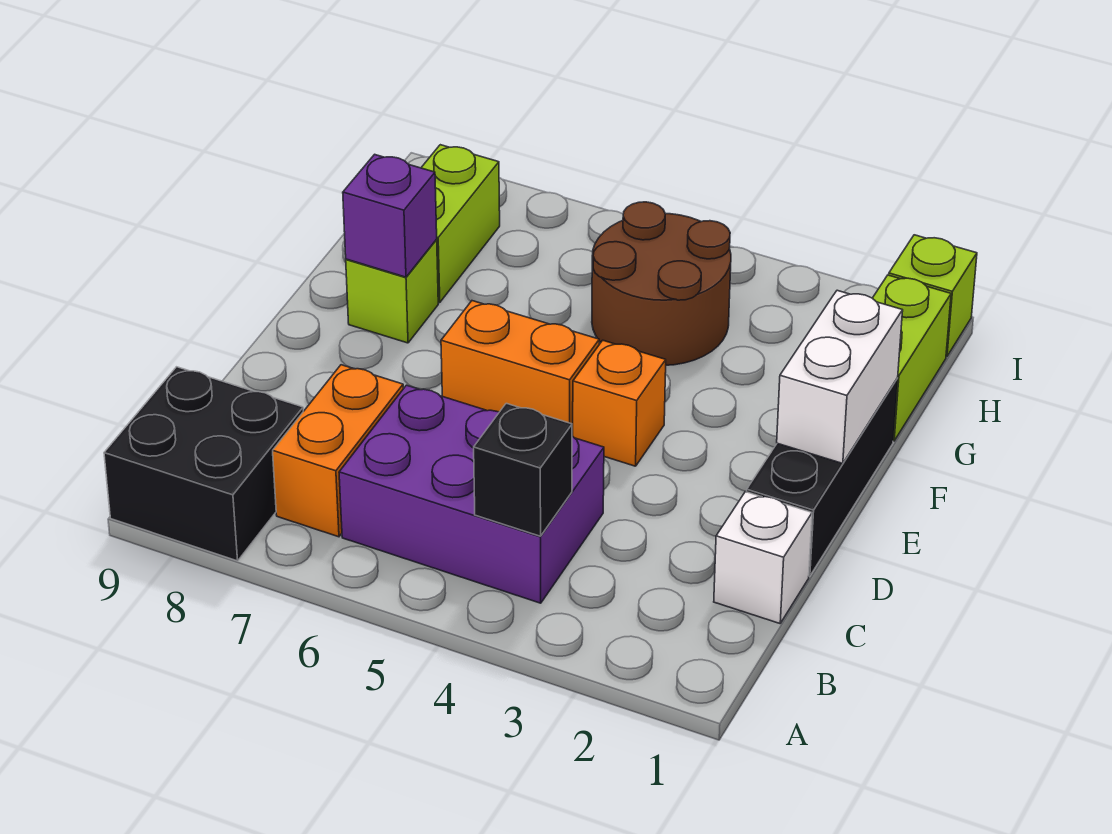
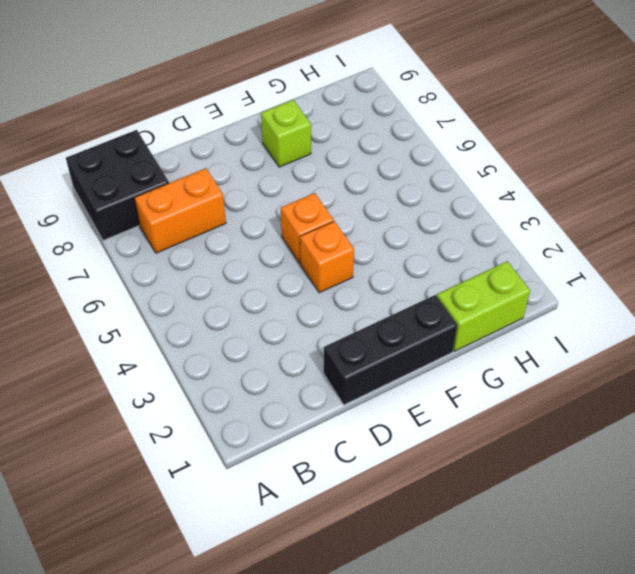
orange 1x1 brick [281,193,334,263] -> orange 1x2 brick [441,301,599,436]
none -> purple 2x3 brick [339,385,604,603]
none -> white 1x1 brick [714,492,812,623]
none -> brown 2x2 round brick [592,202,731,365]

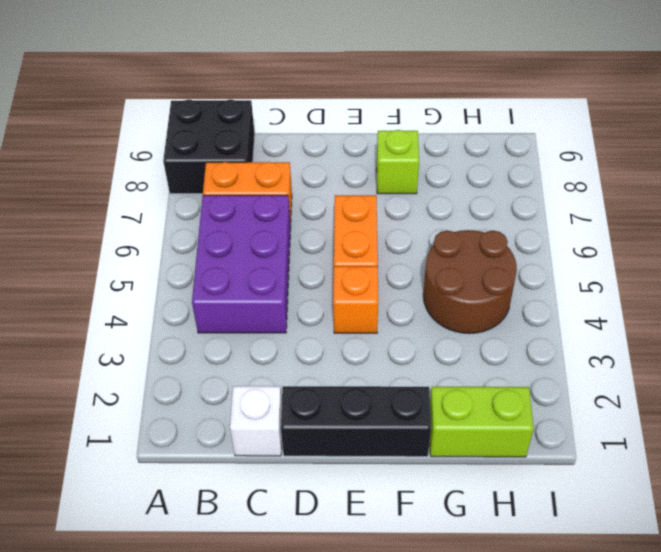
none -> lime 1x2 brick [421,145,500,303]
none -> lime 1x1 brick [889,235,977,357]
none -> black 1x1 brick [474,403,572,536]

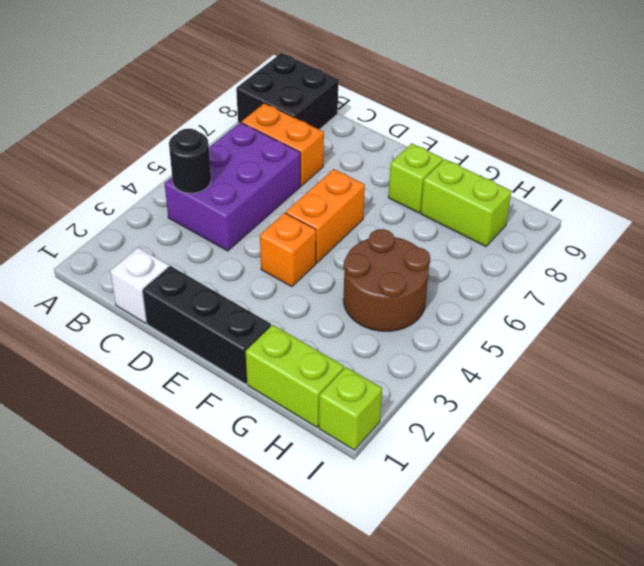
black 1x1 round brick [169,128,211,193] -> black 1x1 brick [474,403,572,536]
none -> white 1x2 brick [777,290,903,464]
none -> purple 1x1 brick [343,154,437,277]

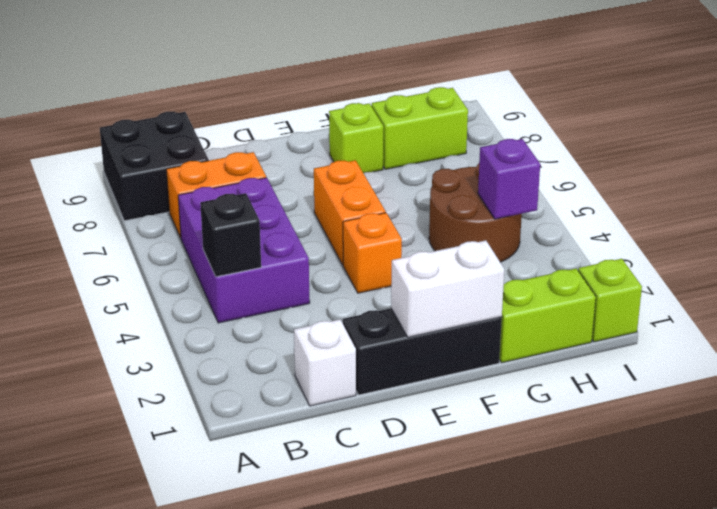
purple 1x1 brick [478,139,540,219] -> purple 1x1 brick moved to [343,154,437,277]

